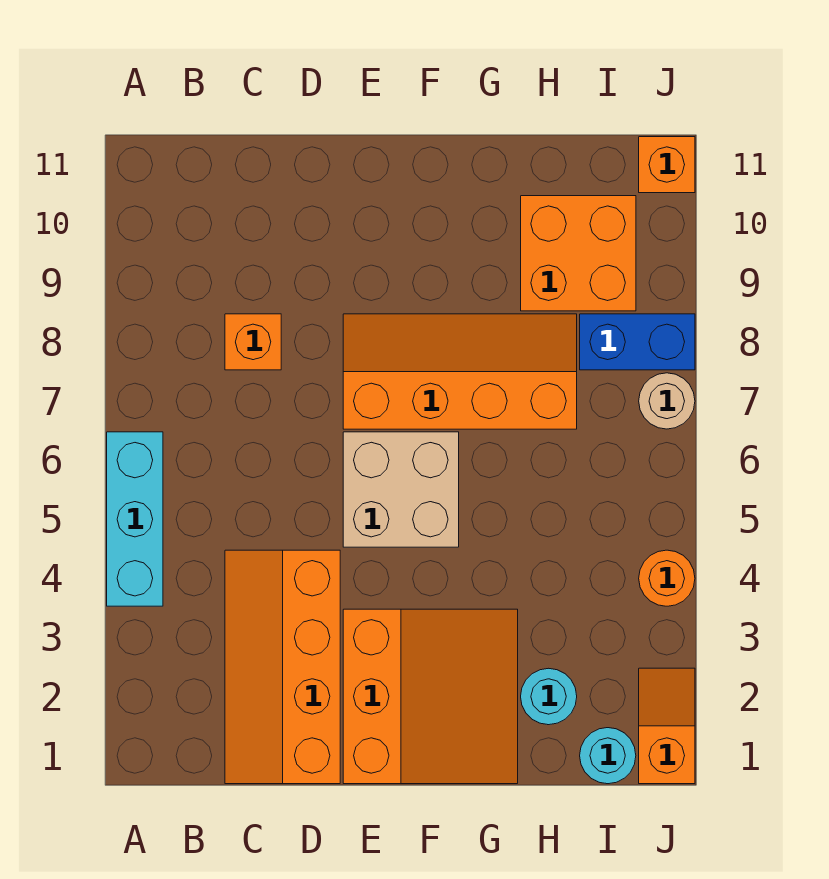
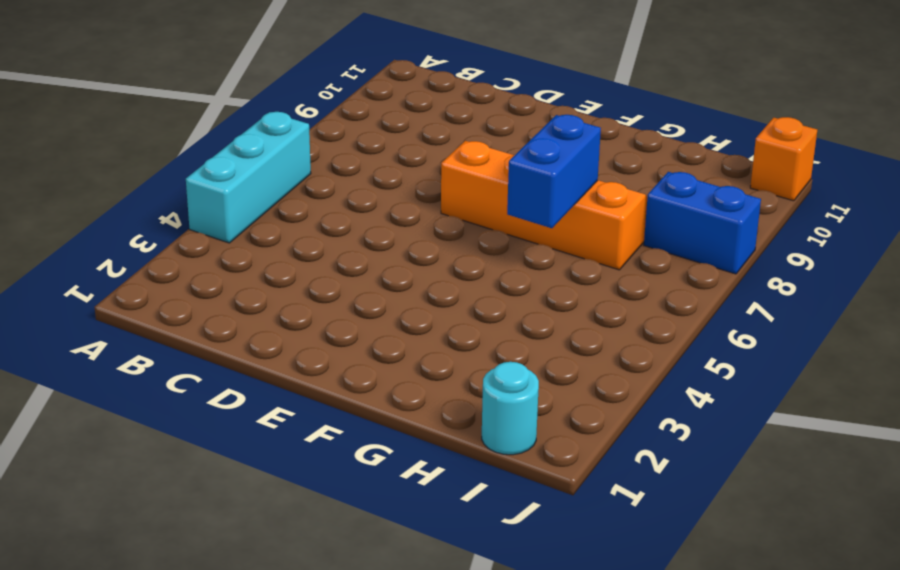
blue 1x2 brick [507,115,601,228] -> none
none -> orange 2x4 slope [225,550,340,784]
none -> orange 1x1 brick [225,314,281,370]
none -> orange 3x3 slope [343,609,518,784]

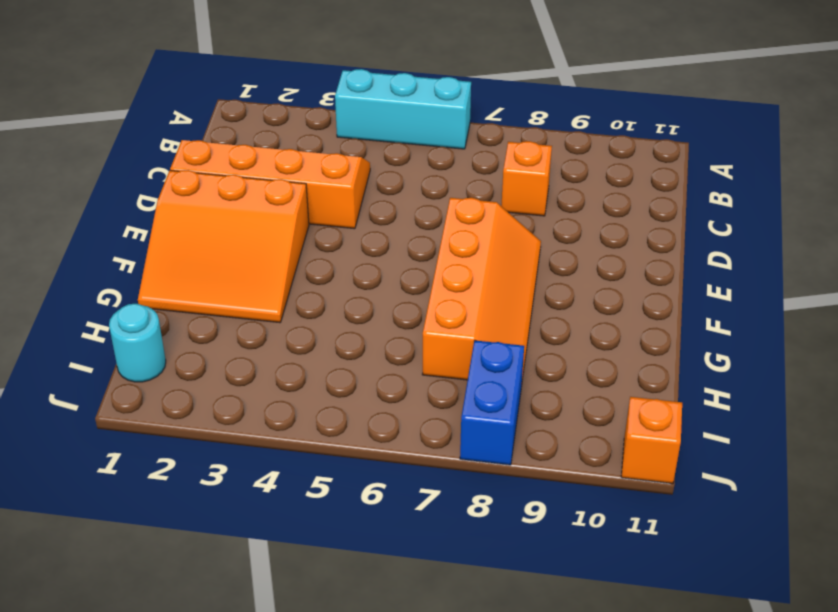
none -> tan 2x2 brick [343,432,459,547]
none -> cyan 1x1 round brick [521,668,577,725]
none -> orange 2x2 brick [521,196,636,311]

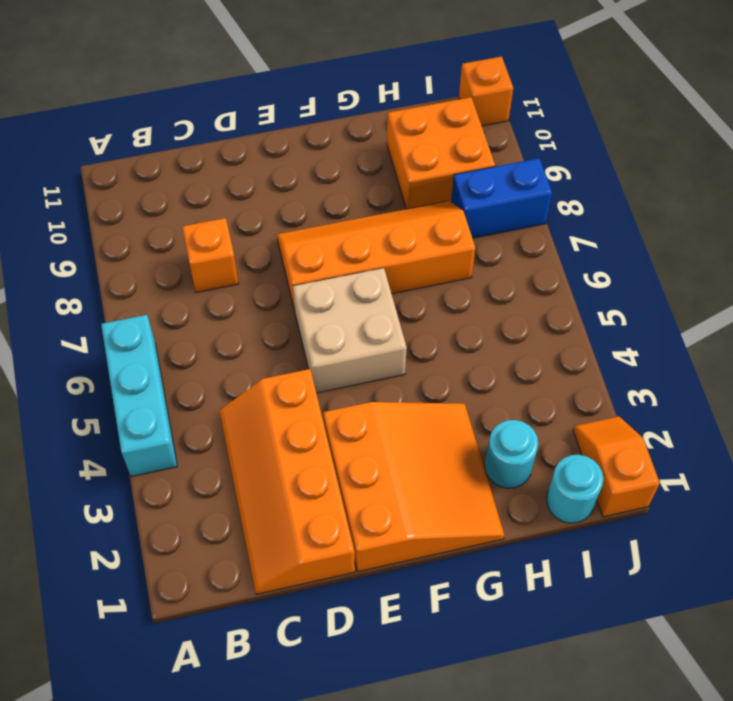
none -> orange 1x1 round brick [639,550,695,606]
none -> tan 1x1 round brick [639,373,695,429]

